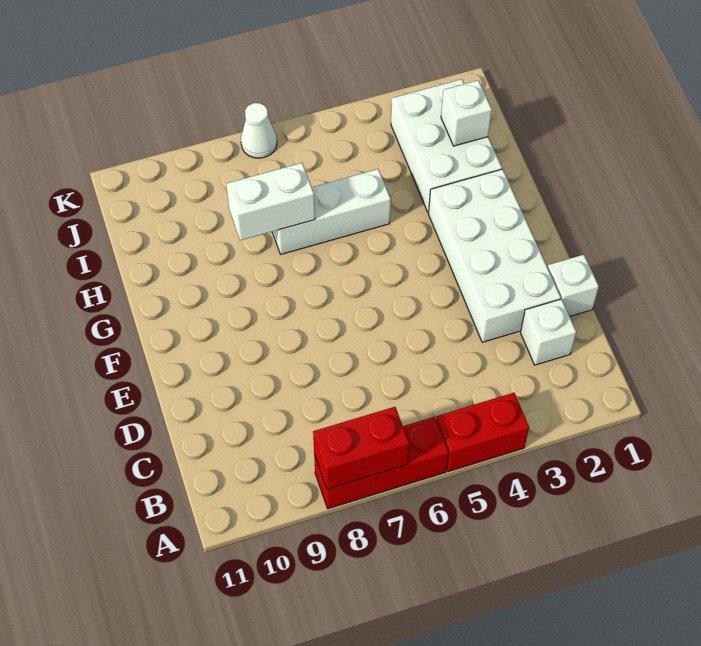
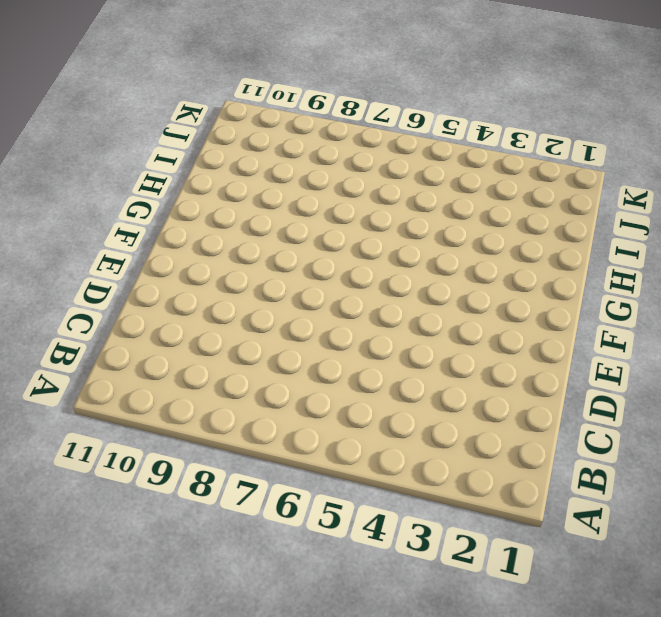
none -> red 1x2 brick [436,393,529,472]
none -> red 1x3 brick [314,417,448,509]

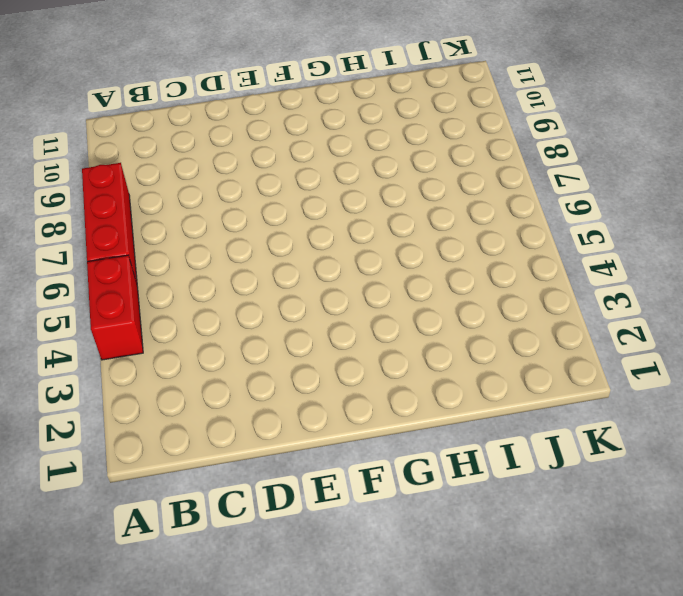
none -> white 1x1 brick [521,299,576,365]
none -> white 1x1 brick [548,255,599,316]

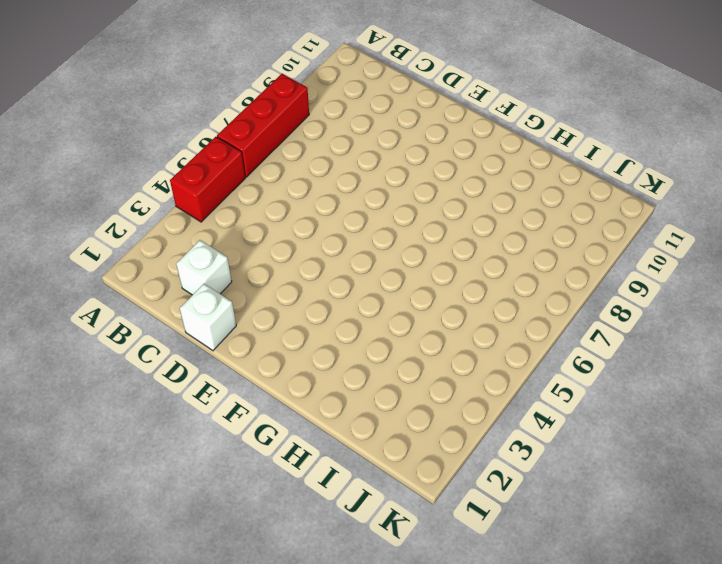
none -> white 2x4 brick [429,169,561,342]
none -> white 2x3 brick [391,79,502,213]

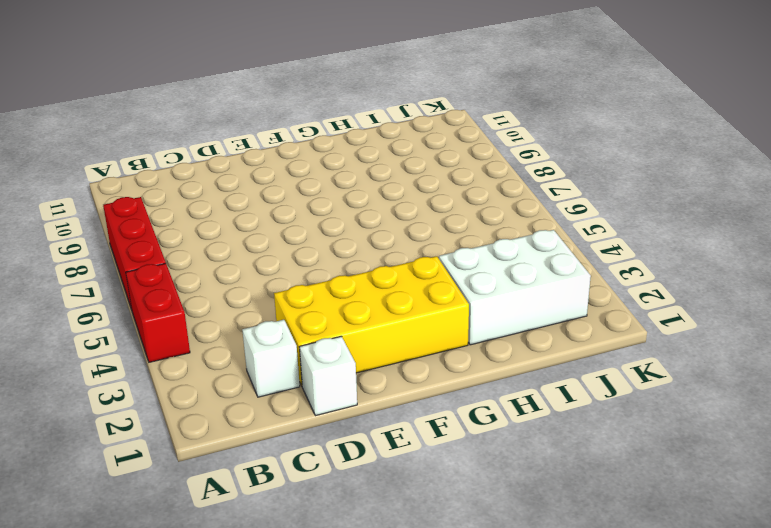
yellow 2x4 brick [274,256,469,386] -> white 2x4 brick [429,169,561,342]
none -> white 1x3 brick [272,169,391,254]
none -> white 1x1 cone [241,103,277,158]

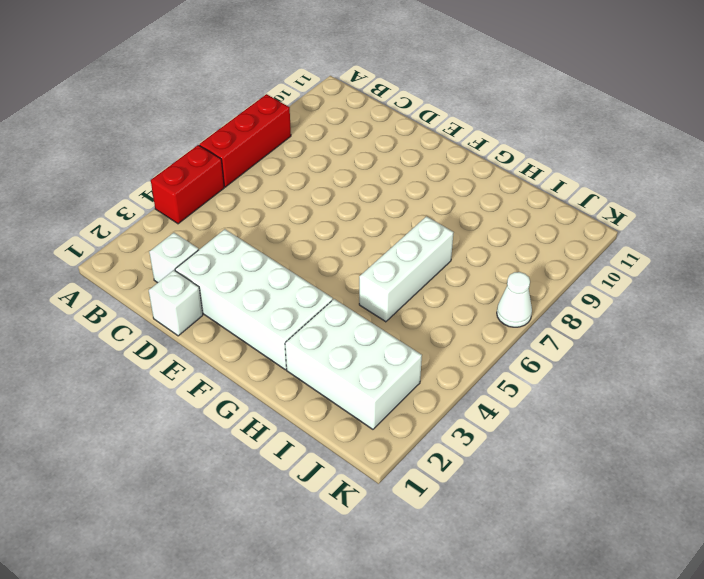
none -> red 1x2 brick [313,407,409,489]
none -> white 1x2 brick [226,163,315,240]

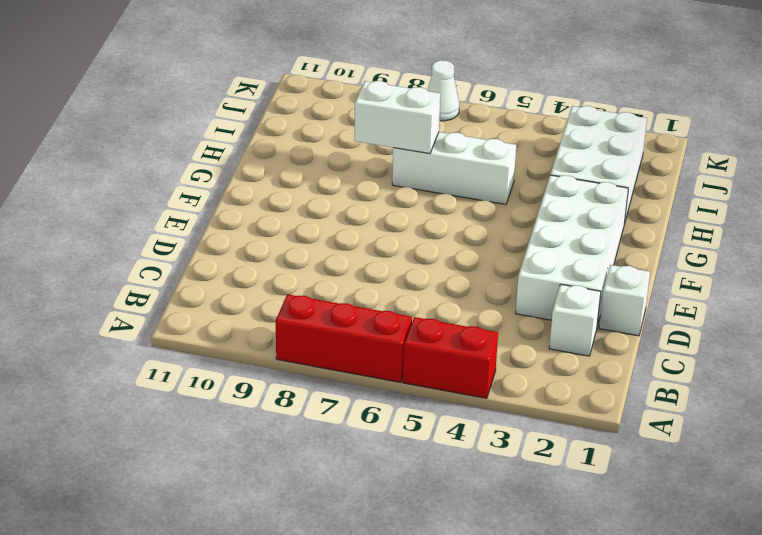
none -> red 1x2 brick [313,407,409,489]
none -> white 1x1 brick [441,80,492,146]

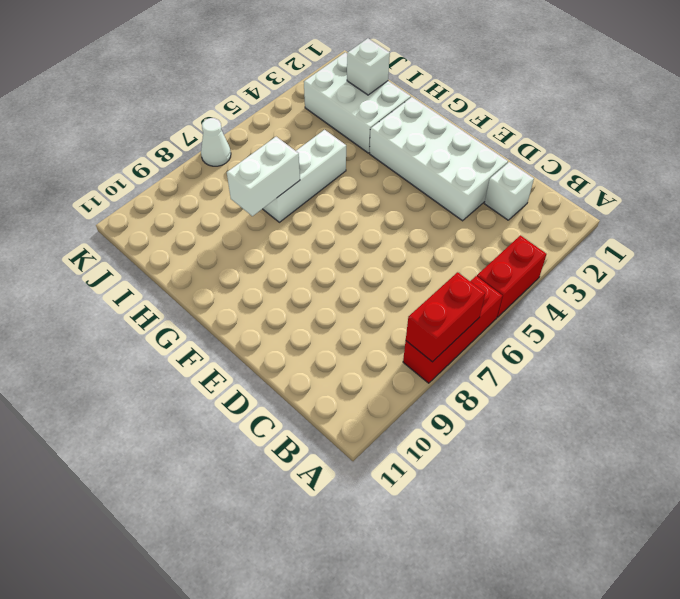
none -> white 1x1 brick [548,255,599,316]

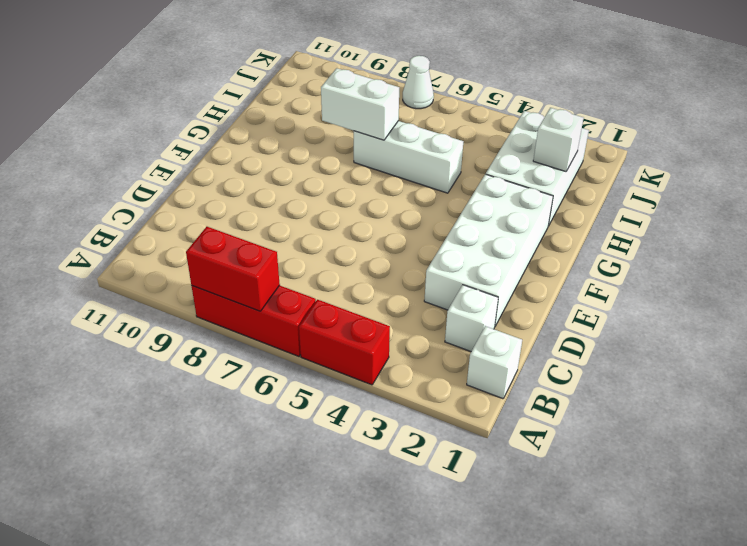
white 1x1 brick [467,326,522,399] -> white 1x1 brick moved to [548,255,599,316]

